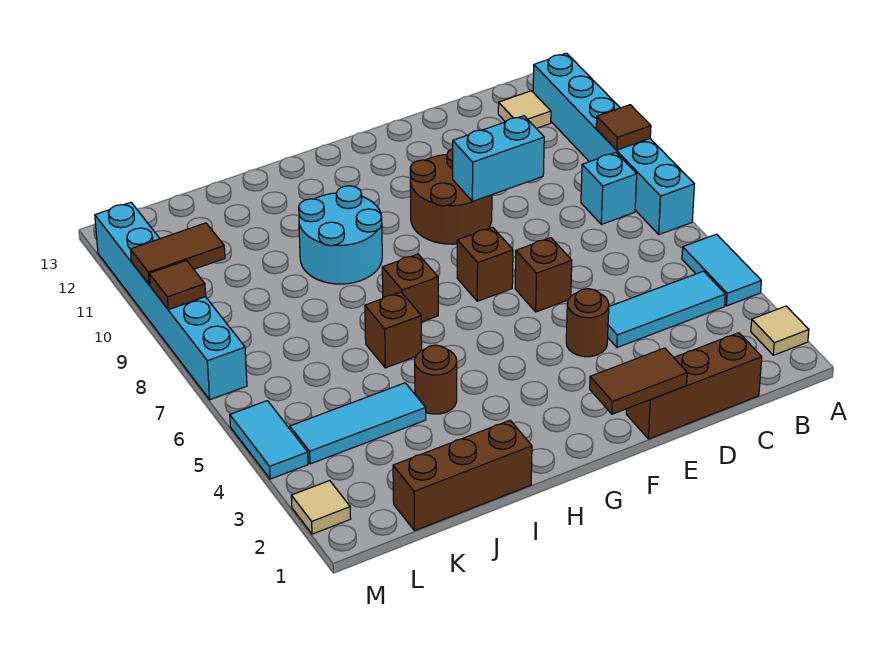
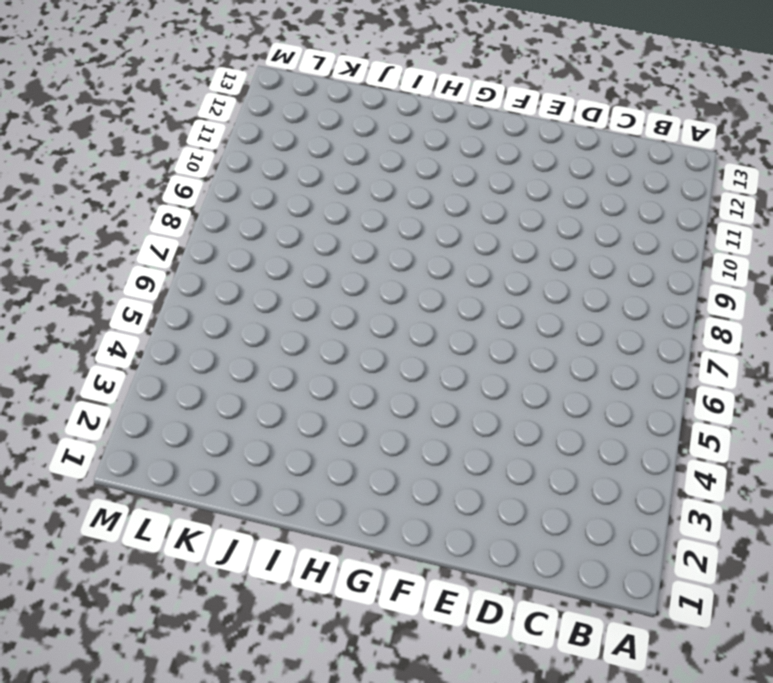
none -> tan 1x1 tile [751,306,809,355]
none -> cyan 1x2 tile [682,234,761,306]
none -> cyan 1x6 brick [533,53,694,234]

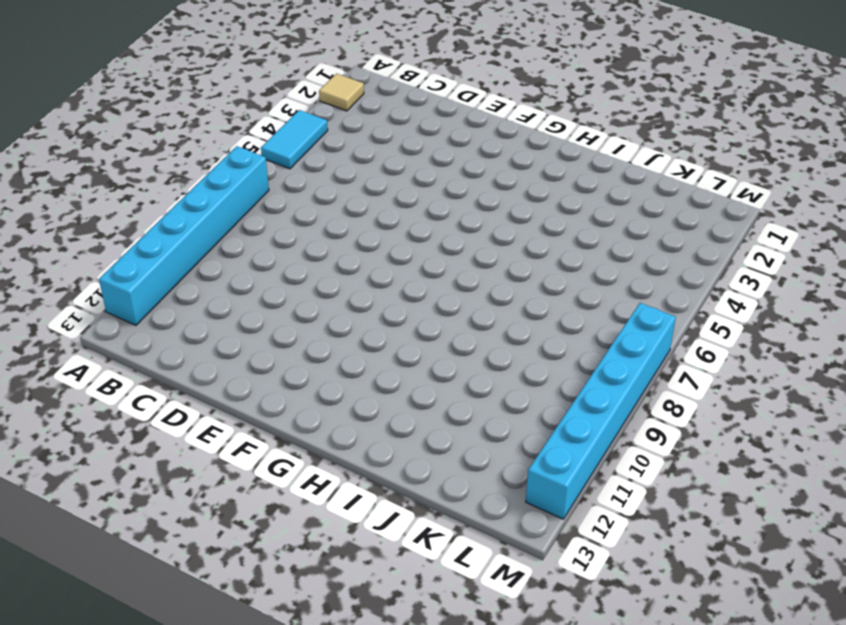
none -> cyan 1x3 tile [608,271,725,347]
none -> cyan 1x1 brick [581,152,637,224]
none -> tan 1x1 tile [498,91,551,128]

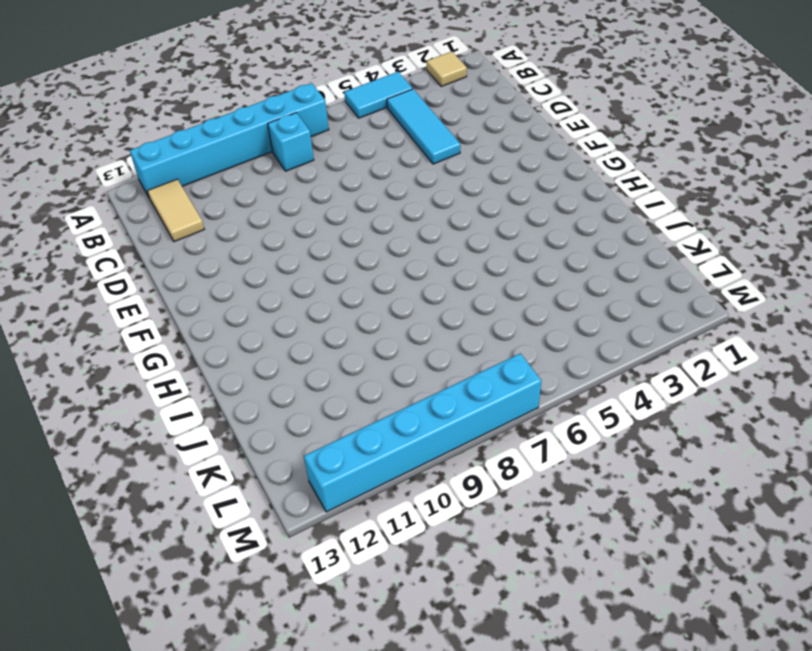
tan 1x2 tile [148,179,204,242] -> tan 1x1 tile [498,91,551,128]
none -> brown 1x3 brick [626,333,762,439]
none -> brown 1x1 round brick [566,289,609,357]
none -> brown 1x1 brick [515,238,572,312]

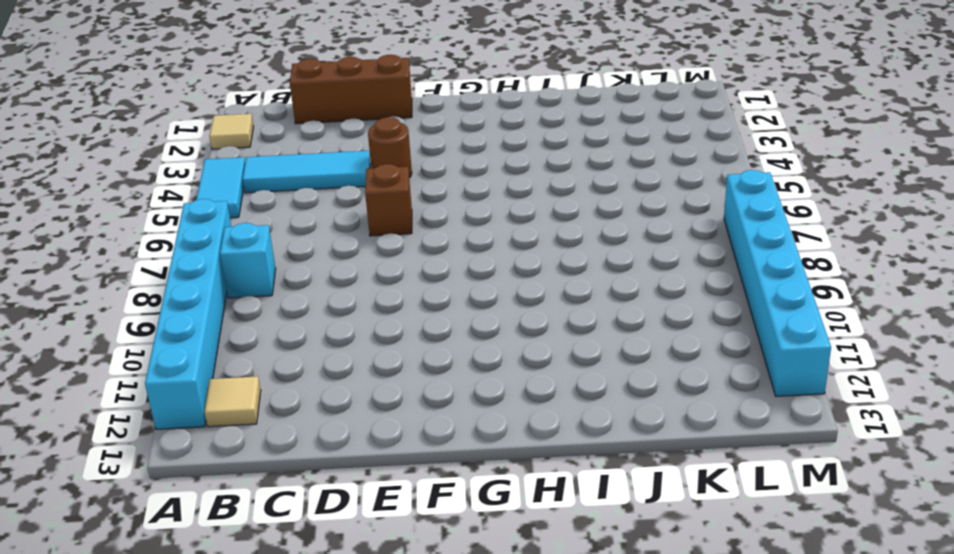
none -> brown 2x2 round brick [410,149,492,244]
none -> brown 1x1 brick [457,227,513,301]
none -> brown 1x1 brick [382,254,438,322]

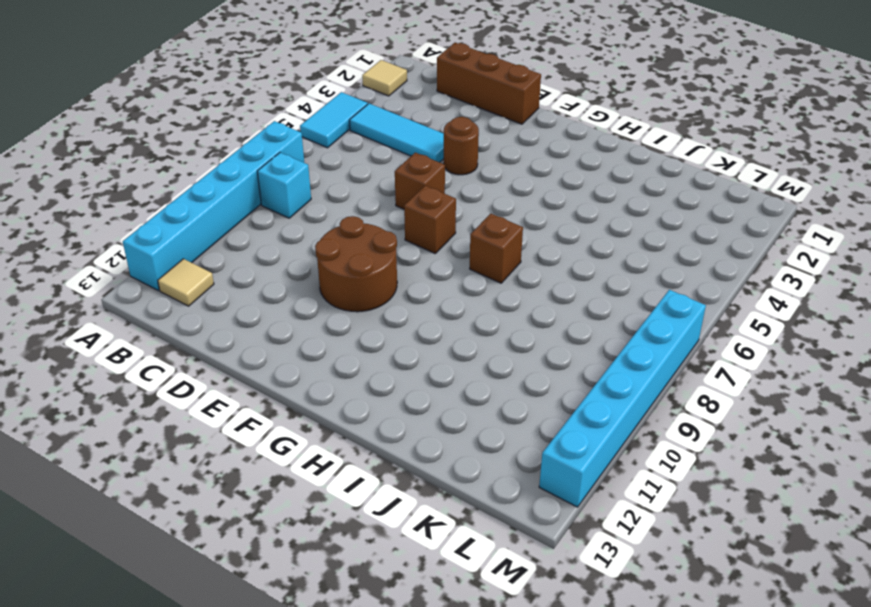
none -> cyan 2x2 round brick [299,186,382,284]
none -> brown 1x3 brick [393,420,532,531]
none -> brown 1x1 round brick [415,345,457,414]

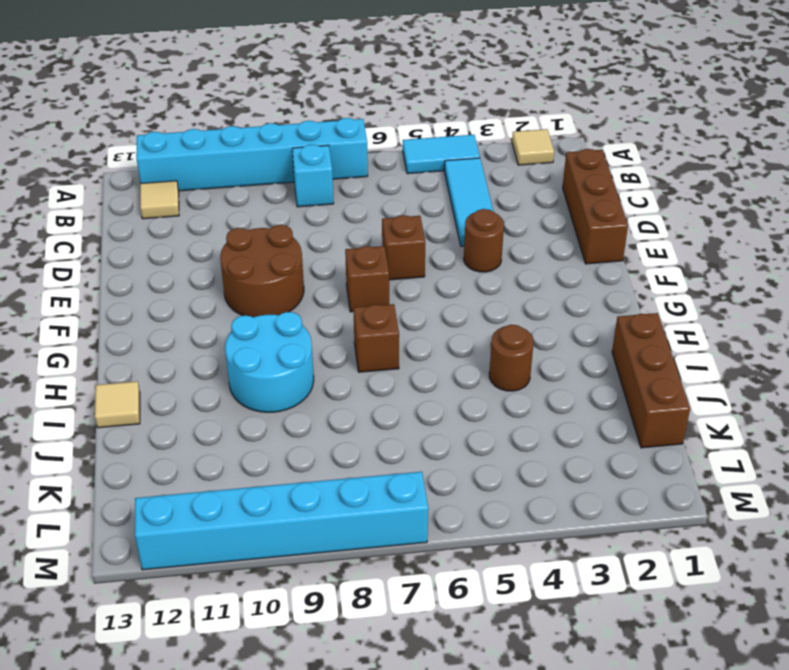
tan 1x1 tile [95,381,140,428] -> tan 1x1 tile moved to [291,481,351,534]
none -> brown 1x1 brick [365,292,422,368]
none -> cyan 1x3 tile [290,383,426,464]
none -> cyan 1x2 tile [230,401,308,479]

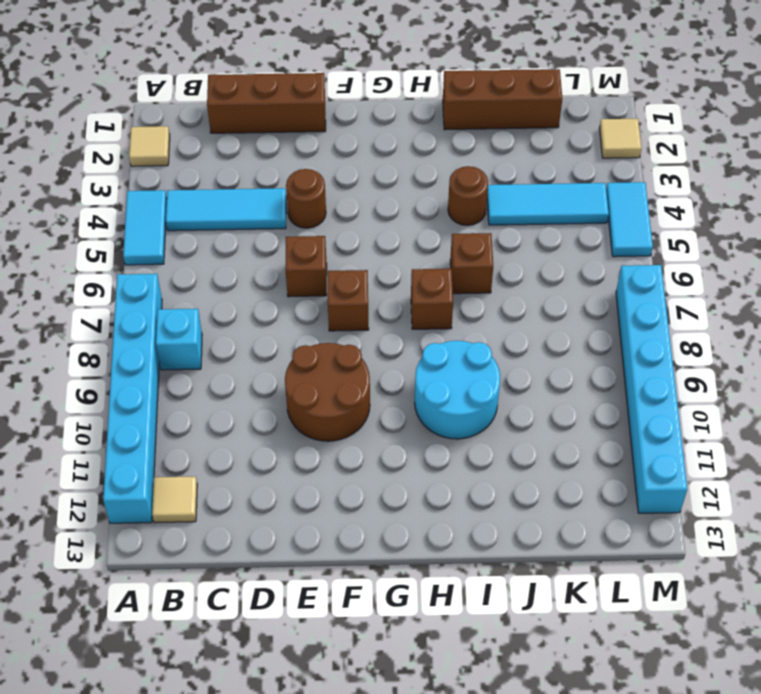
none -> brown 1x1 tile [596,105,651,150]
none -> cyan 1x2 brick [453,116,544,201]
none -> brown 1x2 tile [590,348,687,414]

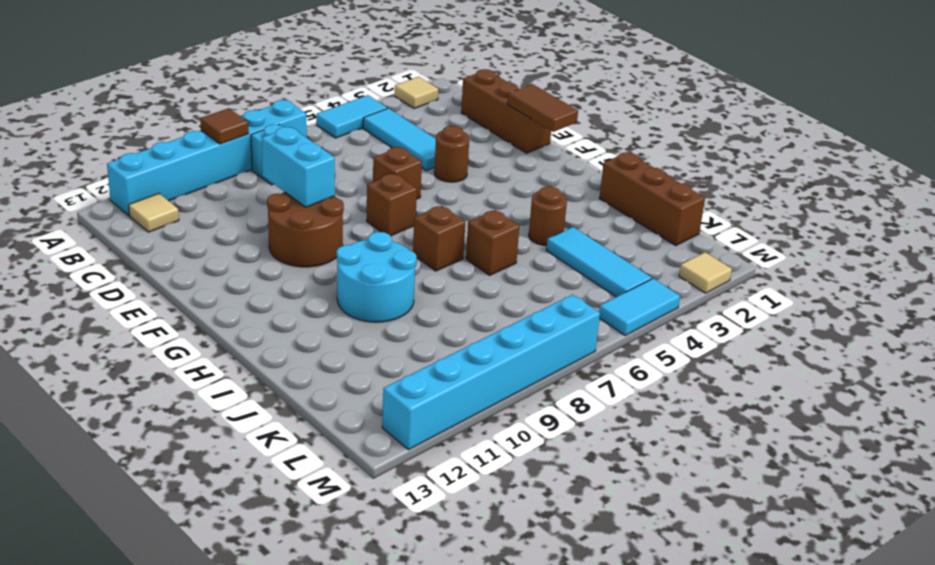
none -> brown 1x2 tile [130,223,225,285]
none -> brown 1x1 tile [149,260,206,310]

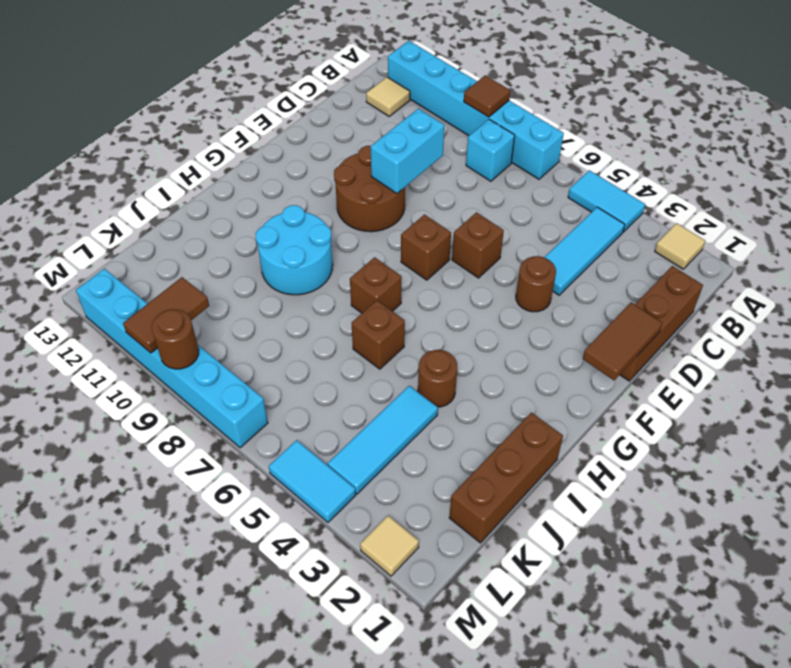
brown 1x1 round brick [152,309,199,369] -> brown 1x1 tile [149,260,206,310]

